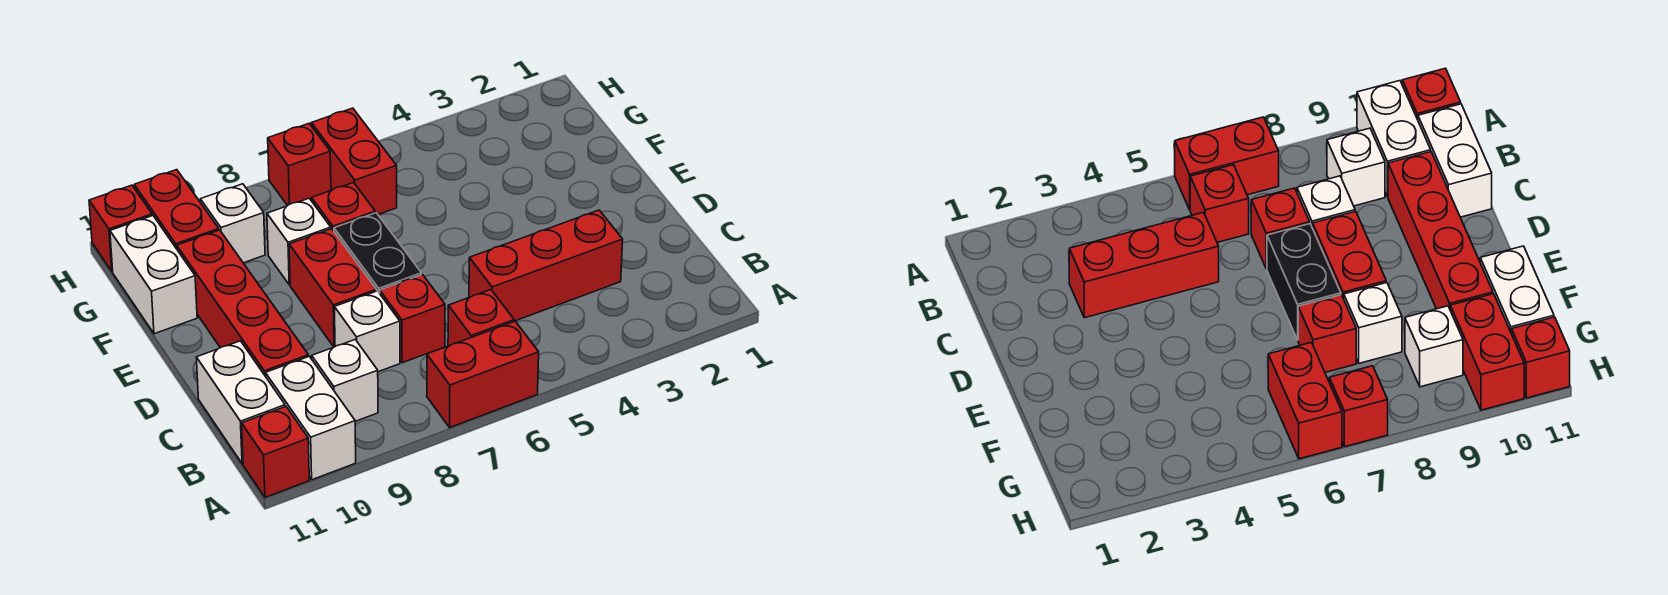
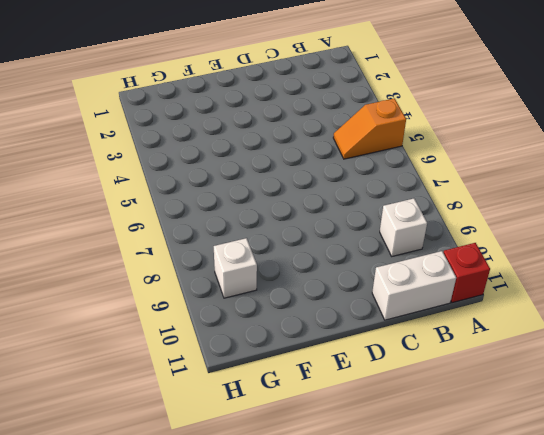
orange 1x2 slope [333,98,406,159] -> none
none -> red 1x2 brick [427,321,539,427]
none -> white 1x2 brick [265,356,356,480]
none -> red 1x1 brick [448,290,514,346]

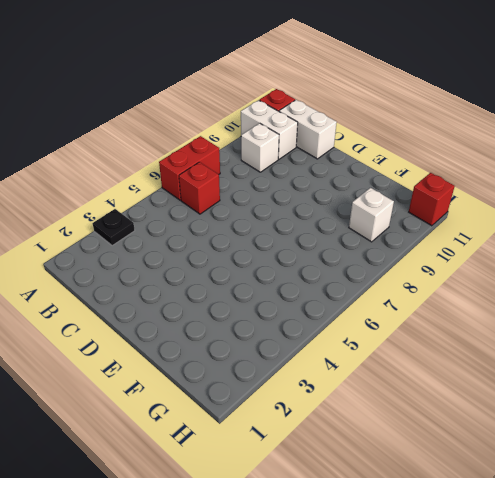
black 1x1 plate [93,209,135,245] -> none
none -> red 1x3 brick [469,210,623,321]
none -> red 1x1 brick [380,275,445,363]
none -> white 1x1 brick [334,291,400,372]

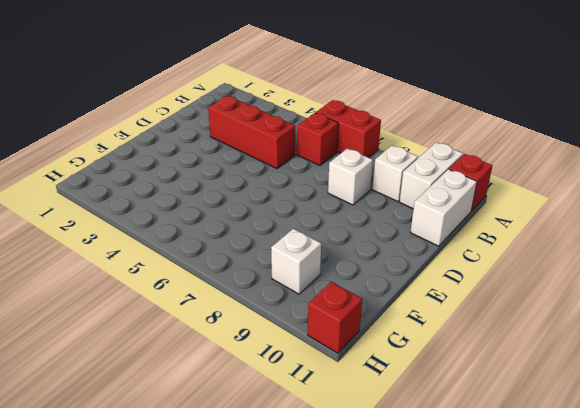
none -> red 1x1 brick [380,275,445,363]
none -> red 1x4 brick [177,230,308,376]
none -> black 1x2 brick [334,213,421,293]

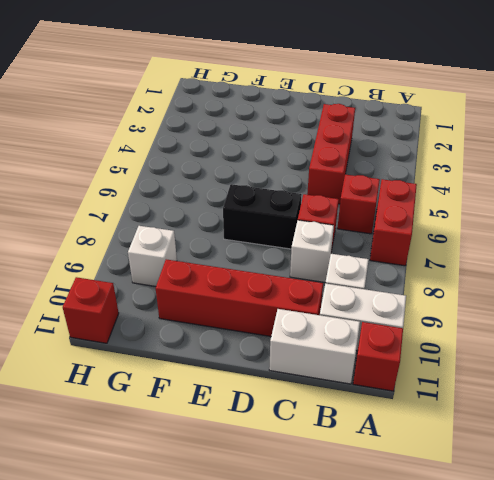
none -> red 1x2 brick [289,229,377,347]
none -> red 1x1 brick [312,183,375,231]
none -> white 1x1 brick [267,198,331,285]

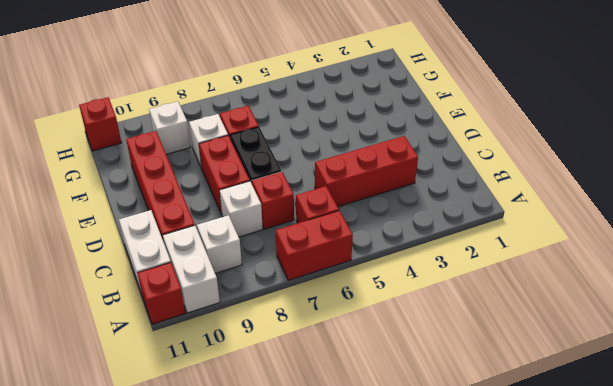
none -> white 1x2 brick [110,215,197,334]
none -> red 1x2 brick [311,108,397,215]
none -> red 1x2 brick [134,170,219,249]

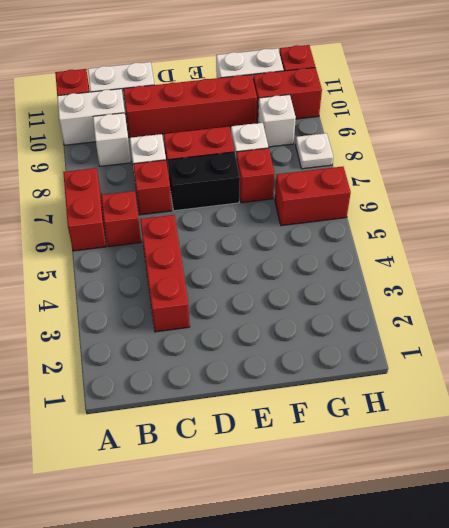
white 1x1 plate [295,133,333,169] -> none
none -> red 1x1 brick [268,124,331,206]

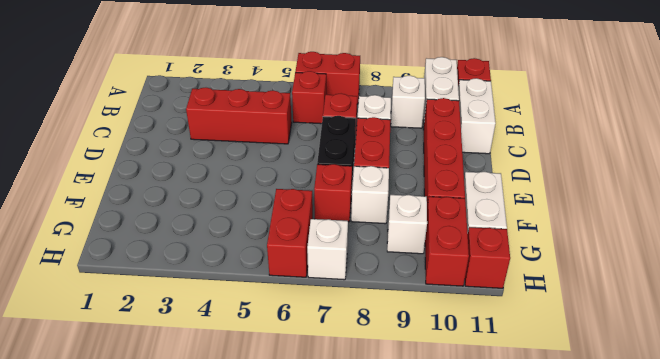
white 1x1 brick [307,219,348,280] -> red 1x1 brick [268,124,331,206]

